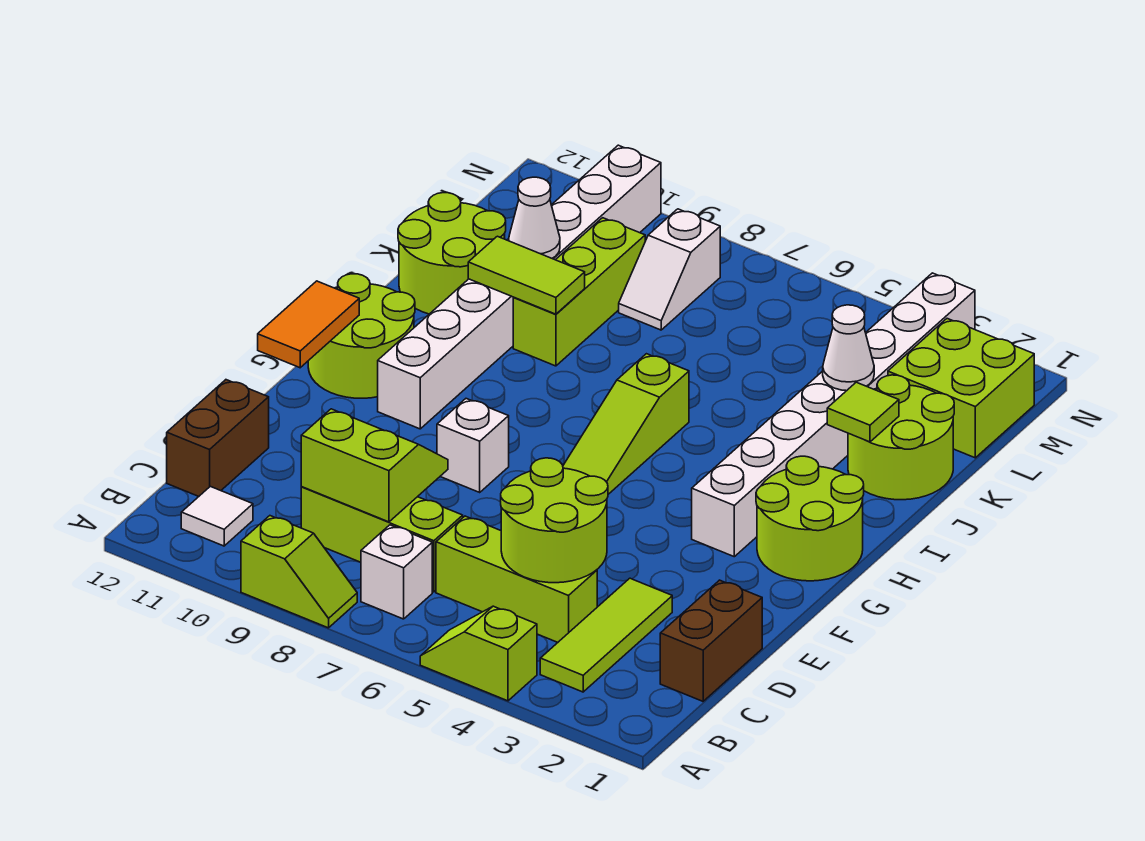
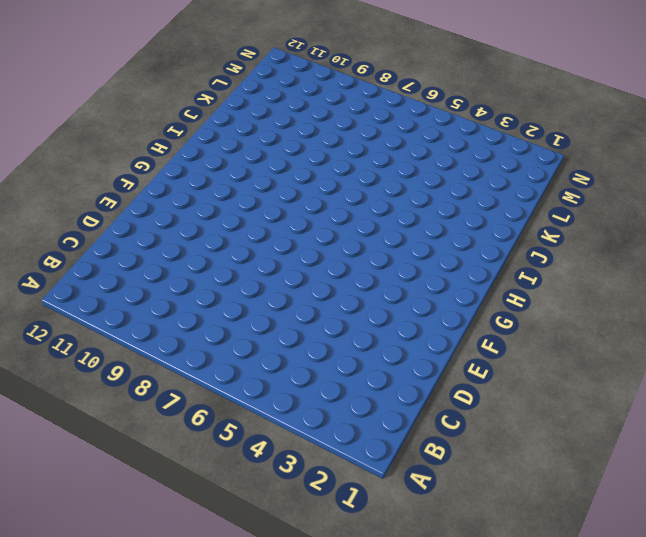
none -> lime 1x2 slope [420,606,537,701]
none -> lime 1x2 slope [241,516,357,628]
none -> lime 1x3 tile [540,578,672,692]

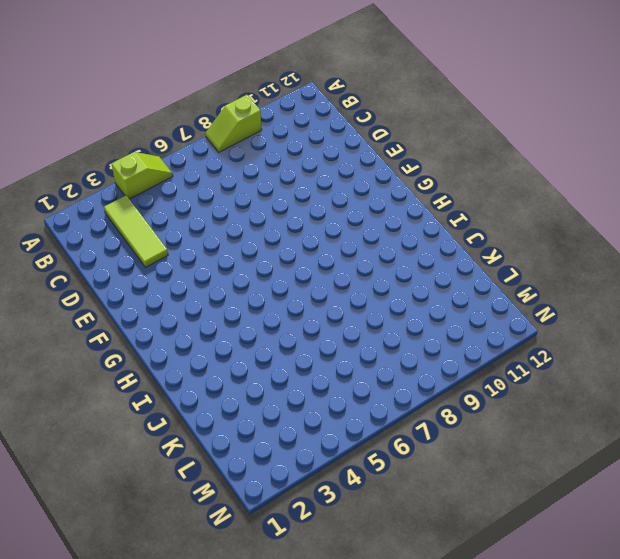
none -> white 1x1 brick [361,525,432,619]
none -> white 1x1 tile [181,486,253,546]
none -> brown 1x2 brick [660,580,762,701]

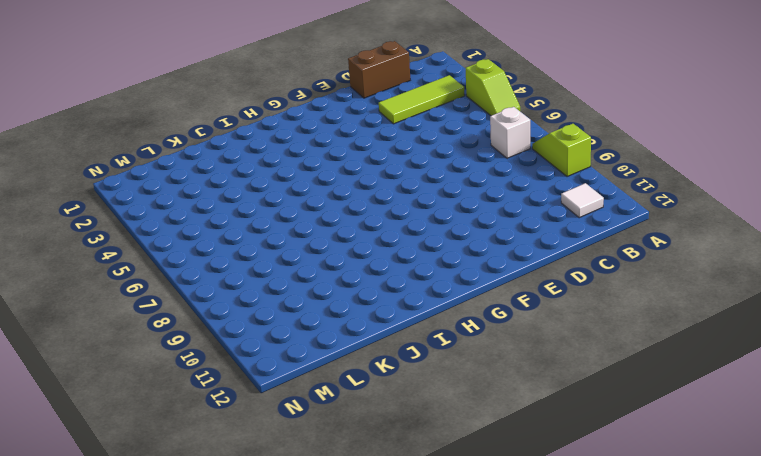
none -> lime 1x3 brick [436,516,597,642]
none -> lime 1x3 brick [301,487,463,592]
none -> brown 1x2 brick [167,380,269,496]

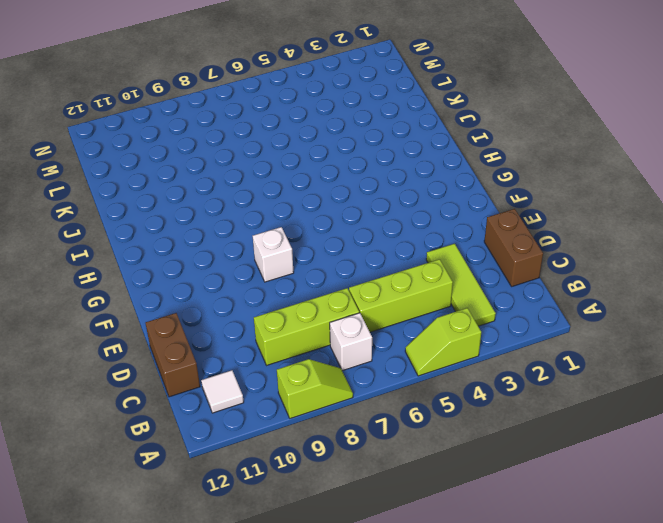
none -> lime 2x2 round brick [756,456,864,581]
none -> white 1x8 brick [692,273,975,557]
none -> lime 1x3 slope [563,354,689,494]

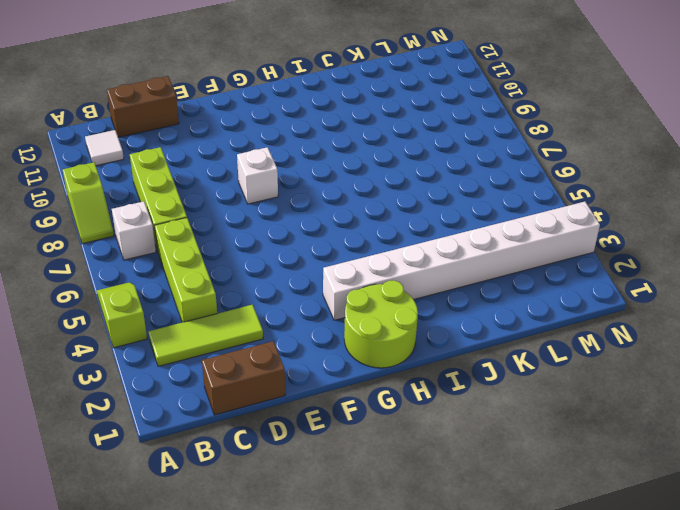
none -> lime 1x3 slope [563,354,689,494]
none -> white 1x8 brick [378,145,661,429]
none -> lime 2x2 round brick [308,274,415,398]

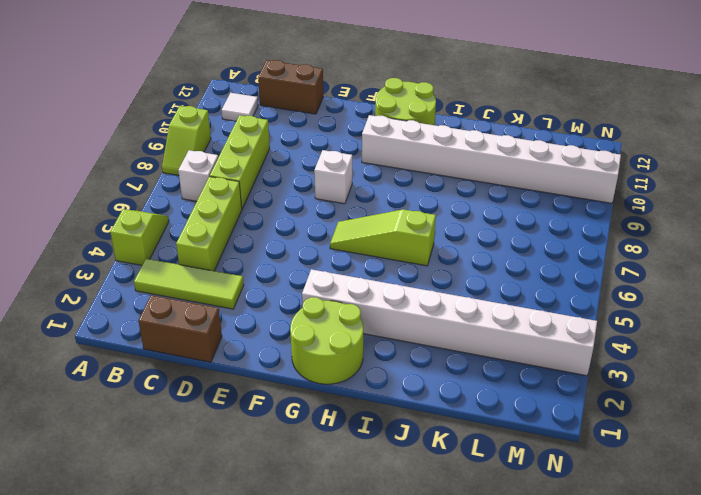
none -> lime 2x2 round brick [848,375,954,500]
none -> lime 1x3 brick [513,218,645,366]
none -> lime 2x2 round brick [398,193,506,314]

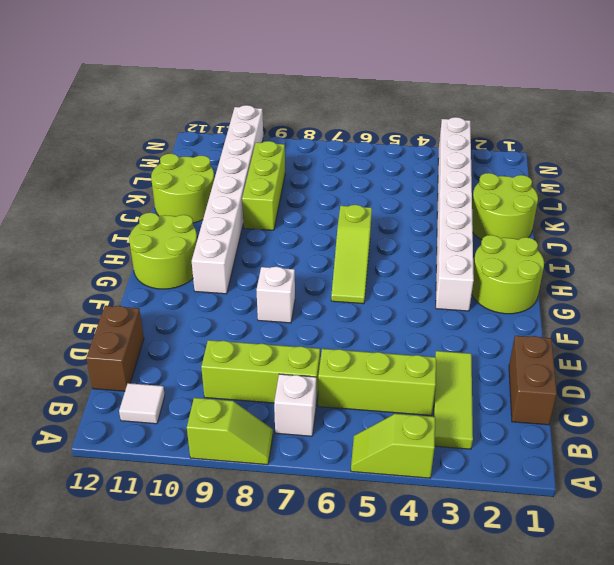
none -> lime 2x2 brick [888,319,1034,458]
none -> white 1x2 slope [619,209,720,330]
none -> lime 2x2 round brick [501,458,608,583]

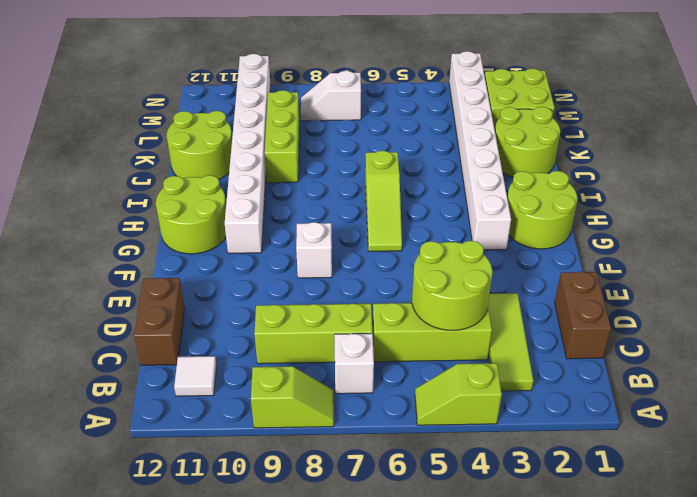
white 1x2 slope [301,71,361,121] -> white 1x2 slope turned to [619,209,720,330]
none -> lime 2x2 slope [301,409,448,522]
none -> orange 1x2 tile [258,281,359,368]
none -> lime 1x1 tile [827,382,899,442]

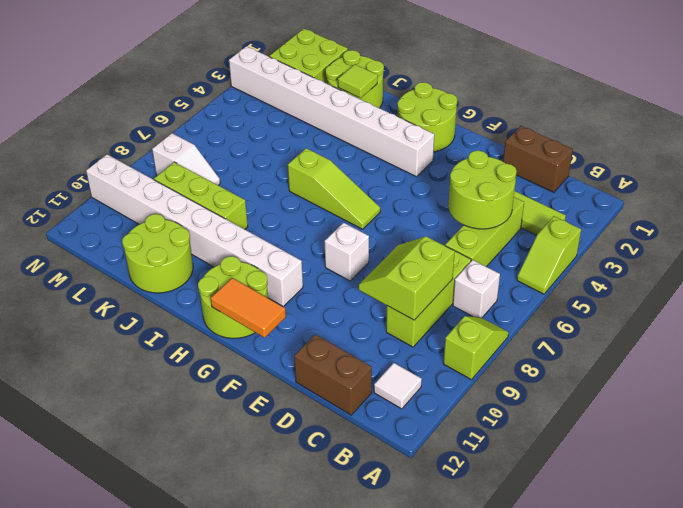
none -> lime 1x2 tile [468,236,585,314]
none -> white 1x1 cone [823,305,874,391]
none -> white 1x1 cone [509,177,560,258]

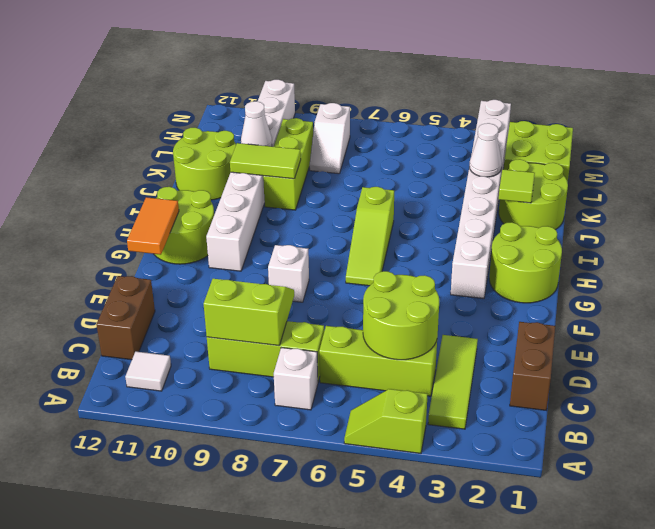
none -> lime 1x2 slope [241,516,357,628]

